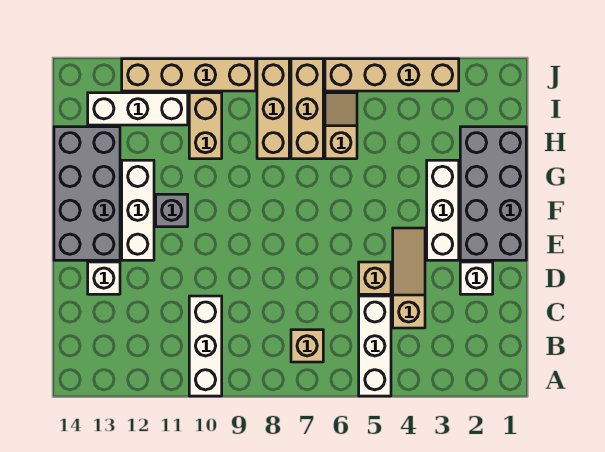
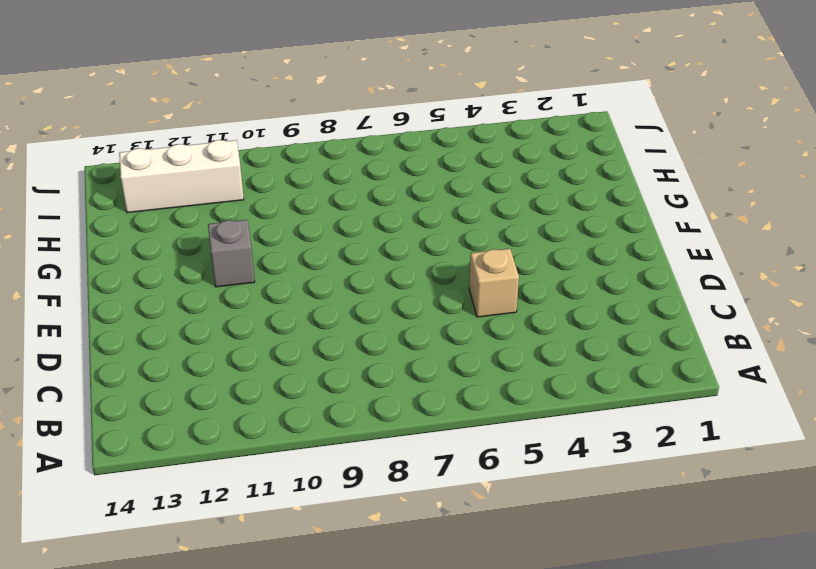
none -> white 1x3 brick [359,296,391,396]
none -> white 1x3 brick [189,296,222,396]
none -> tan 1x1 brick [291,330,323,362]

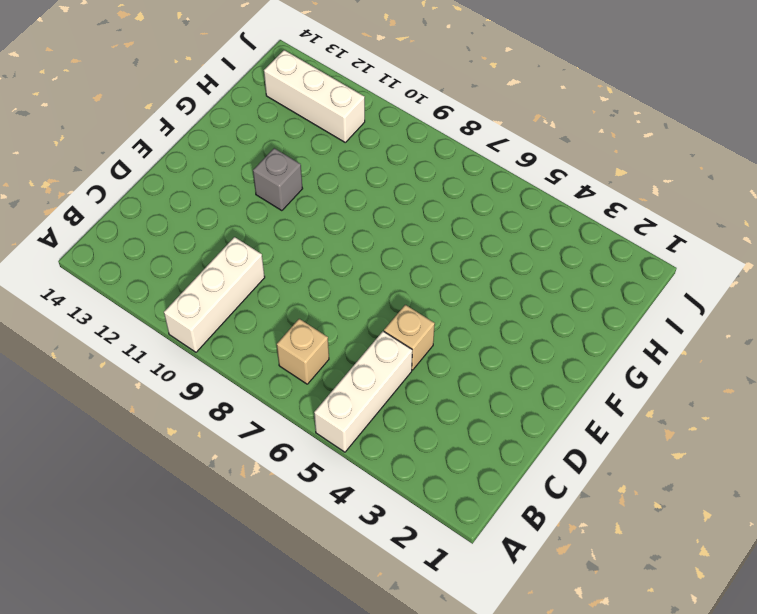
none -> tan 1x3 slope [393,228,425,328]
none -> white 1x1 brick [460,262,493,294]
none -> white 1x1 brick [88,262,120,294]

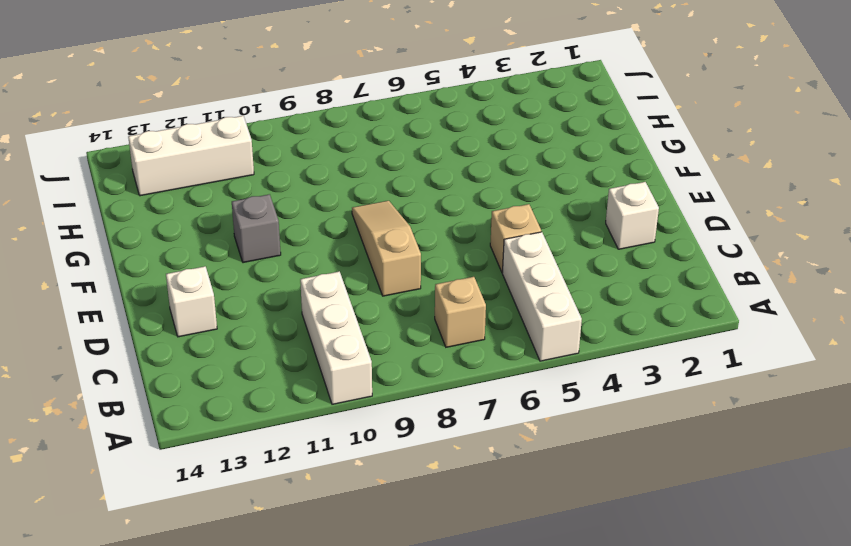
tan 1x3 slope [352,201,421,296] -> tan 1x3 slope moved to [393,228,425,328]
none -> grey 2x4 brick [460,127,526,260]
none -> white 1x3 brick [427,160,459,260]
none -> white 1x3 brick [122,160,154,260]

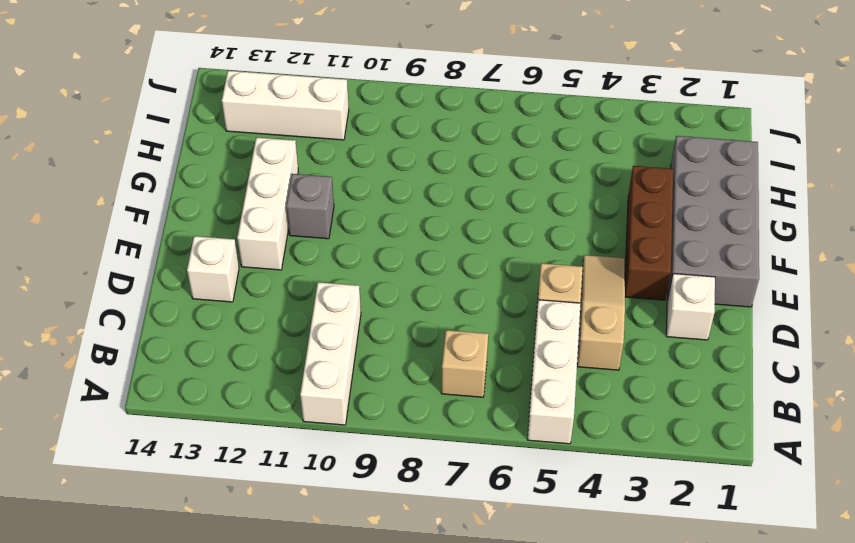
brown 1x3 brick [625,166,673,300] -> white 1x3 brick [427,160,459,260]
none -> grey 2x4 brick [54,127,120,260]
none -> tan 1x2 slope [325,93,357,159]
none -> tan 1x3 brick [291,59,323,159]

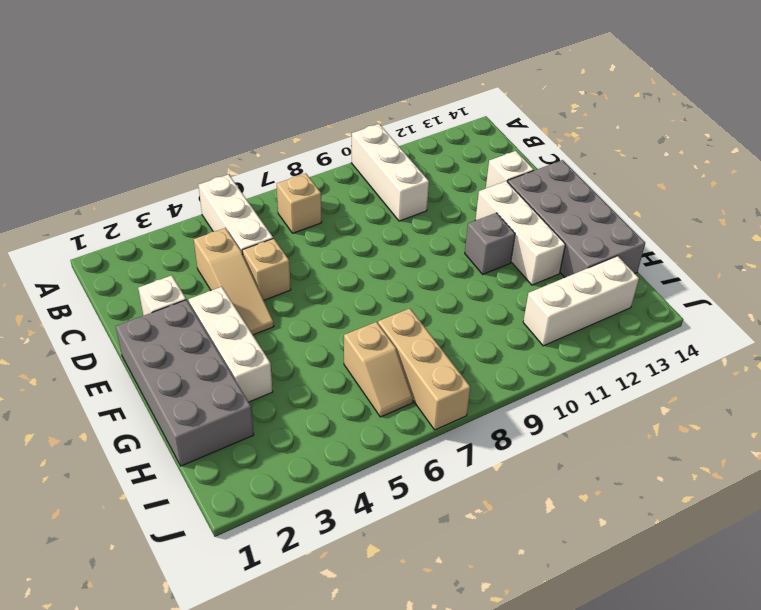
none -> tan 1x3 brick [257,59,289,159]
none -> tan 1x2 brick [189,93,222,159]
none -> tan 1x4 brick [325,59,459,91]

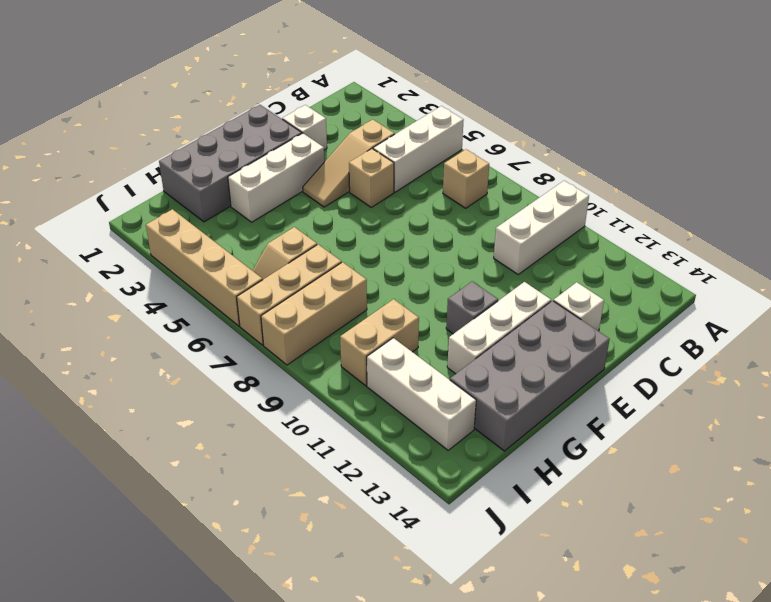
none -> tan 1x4 brick [122,59,256,91]

